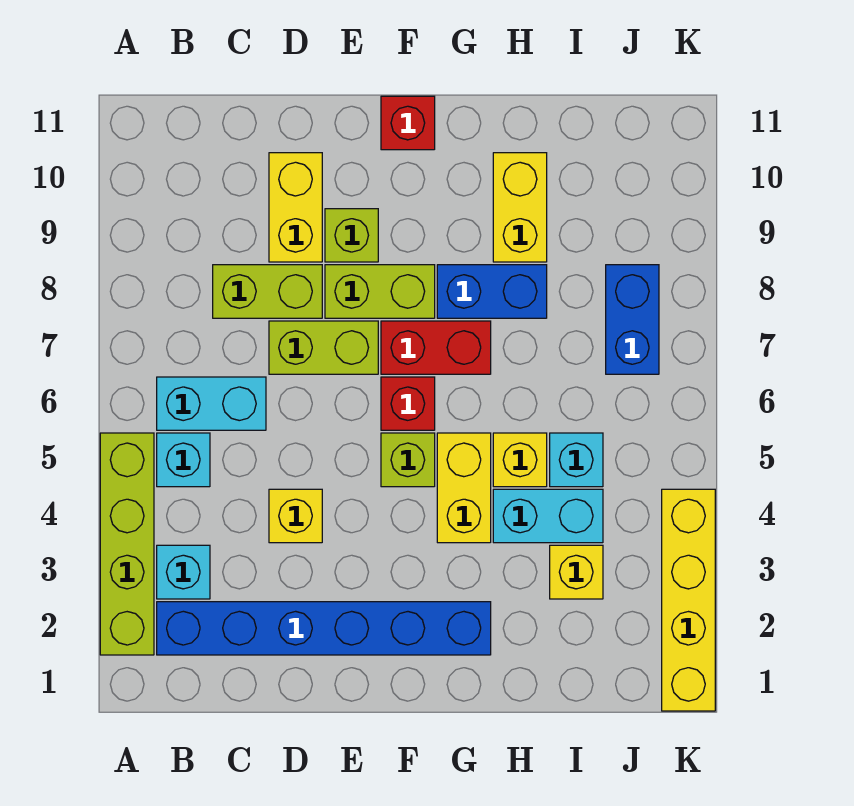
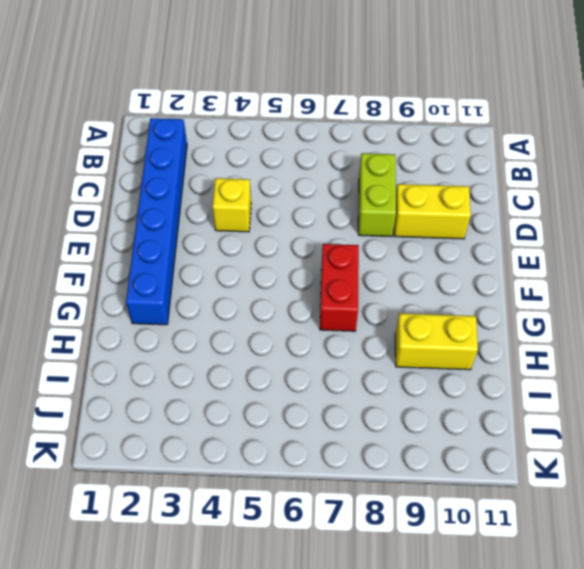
none -> lime 1x4 brick [100,433,154,655]
none -> cyan 1x1 brick [157,545,210,599]
none -> cyan 1x1 brick [157,433,210,487]

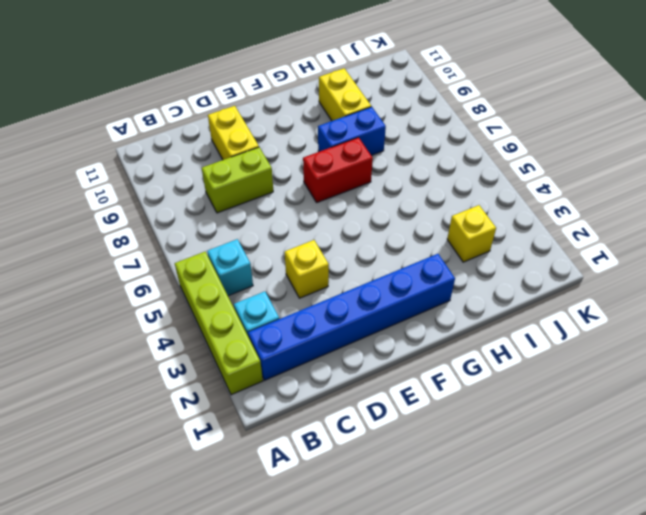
none -> cyan 1x2 brick [157,377,266,430]
none -> lime 1x2 brick [269,321,378,374]
none -> lime 1x2 brick [325,265,435,318]

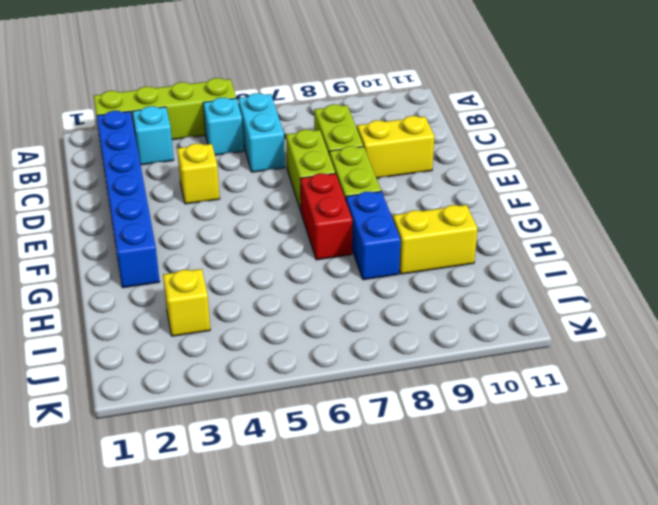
none -> lime 1x1 brick [325,209,378,262]
none -> lime 1x1 brick [381,433,435,487]
none -> red 1x1 brick [381,377,435,430]

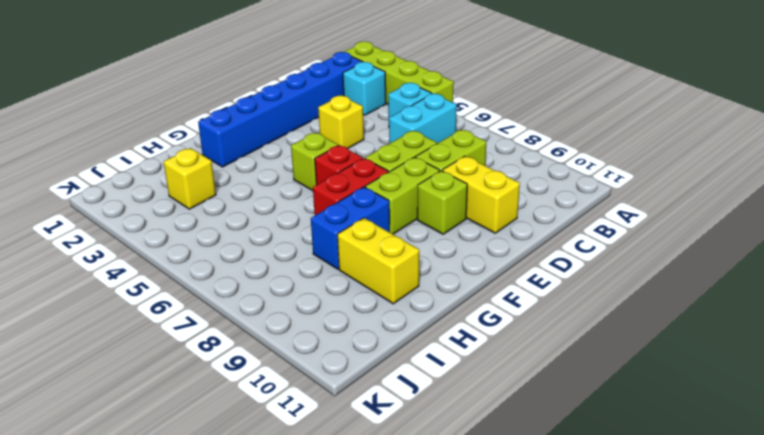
none -> red 1x1 brick [381,96,435,150]
none -> yellow 1x2 brick [437,433,491,543]
none -> cyan 1x2 brick [493,489,603,543]

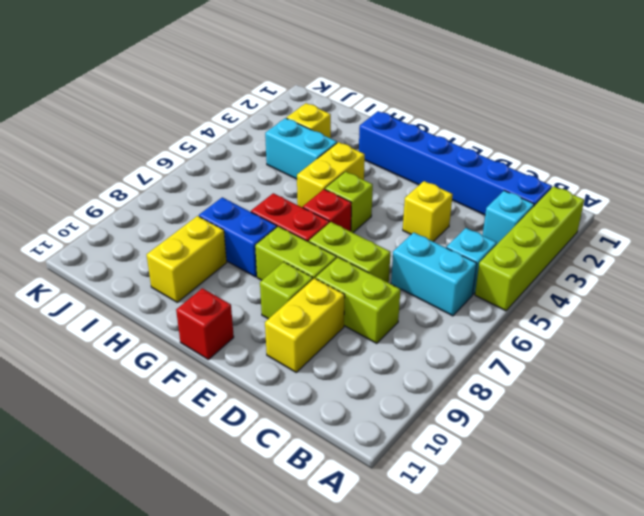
none -> yellow 1x1 brick [493,433,547,487]
none -> cyan 1x1 brick [550,433,603,487]
none -> blue 1x2 brick [606,265,659,374]

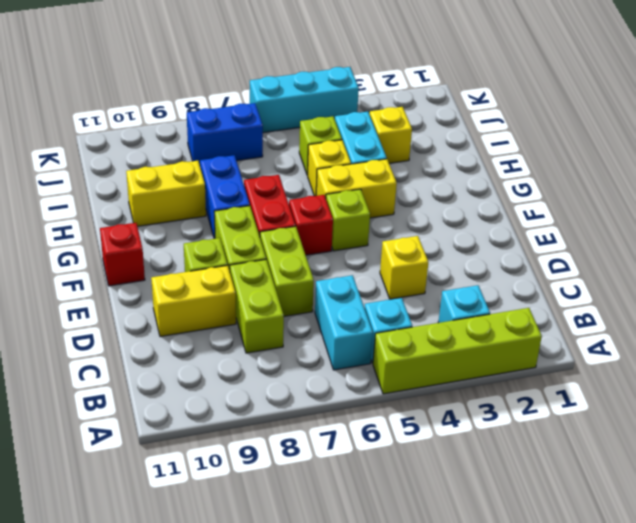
lime 1x1 brick [299,116,342,175] -> cyan 1x1 brick [550,433,603,487]
cyan 1x3 brick [250,67,359,133] -> yellow 1x4 brick [662,489,715,711]
none -> blue 1x6 brick [157,602,491,655]

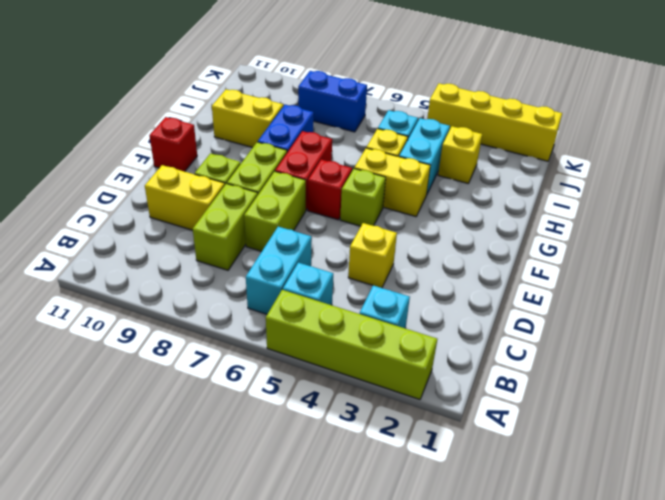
none -> blue 1x6 brick [157,602,491,655]

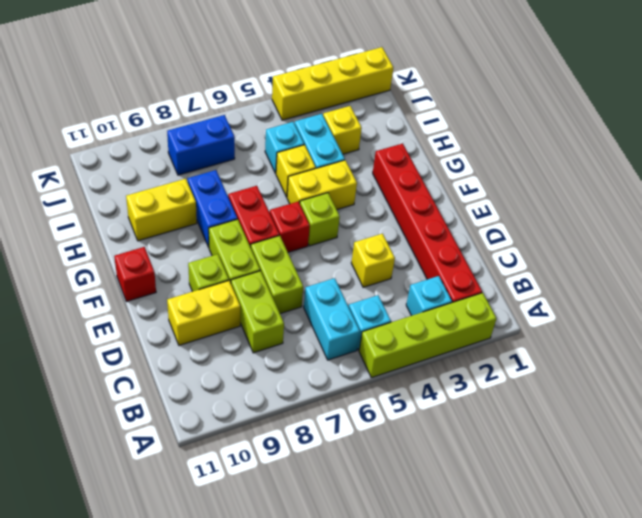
red 1x6 brick [373,143,482,303] -> blue 1x6 brick [157,602,491,655]

